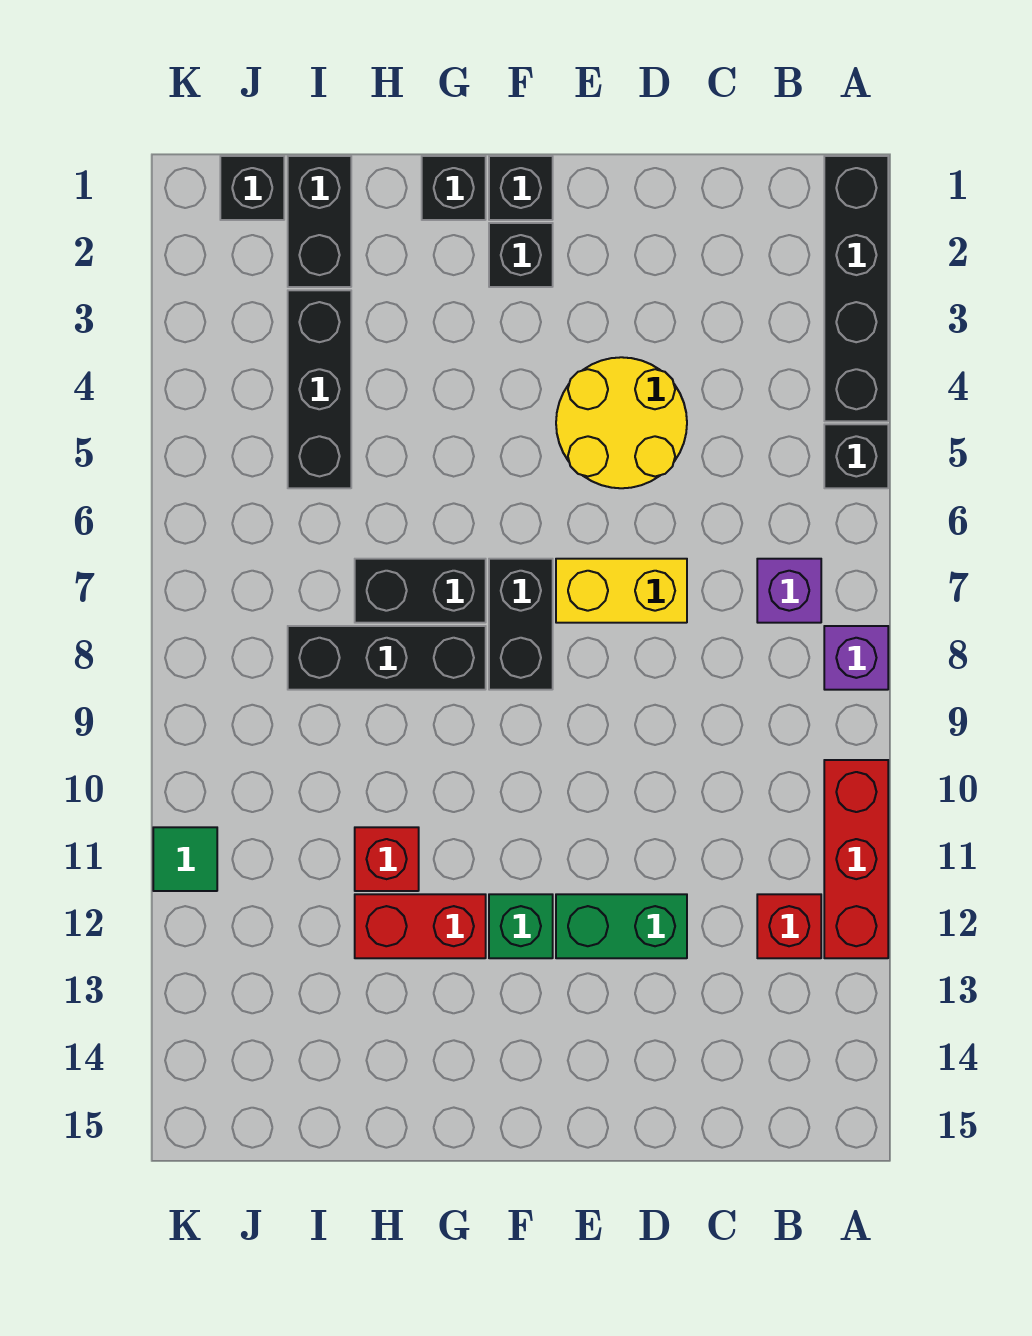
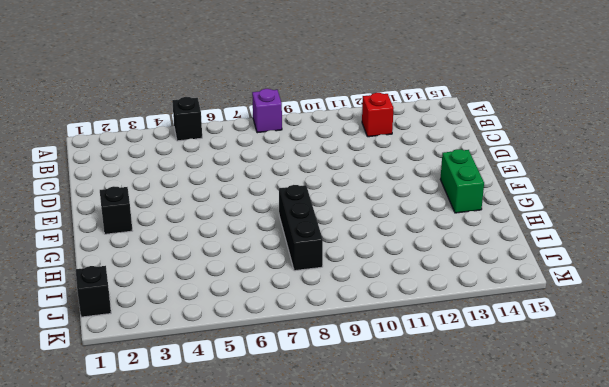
green 1x2 brick [440,149,484,213] -> green 1x2 brick moved to [556,894,687,958]
none -> black 1x4 brick [824,156,888,421]
none -> red 1x3 brick [824,760,888,958]
none -> purple 1x1 brick [757,559,821,623]

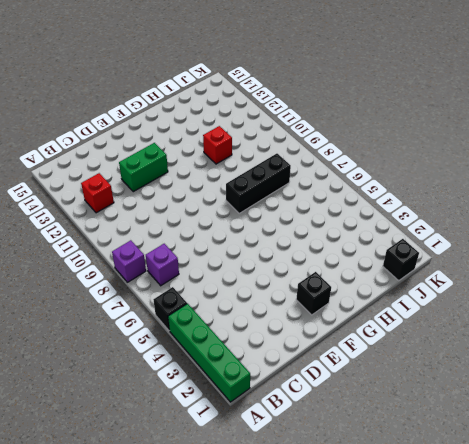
green 1x4 brick [168,304,250,402] -> black 1x4 brick [824,156,888,421]
none -> red 1x3 brick [824,760,888,958]
none -> yellow 2x2 round brick [556,357,687,488]
none -> yellow 1x2 brick [556,559,687,623]

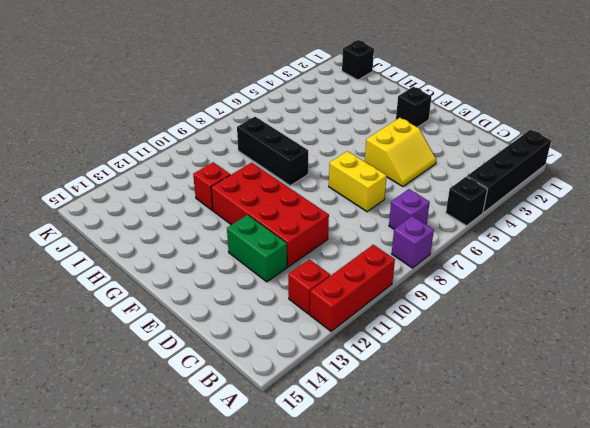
yellow 2x2 slope [365,118,436,187] -> yellow 2x2 round brick [556,357,687,488]
red 2x4 brick [211,163,329,267] -> none
none -> black 1x1 brick [489,156,553,220]
none -> black 1x2 brick [489,559,553,690]
none -> green 1x1 brick [489,894,553,958]

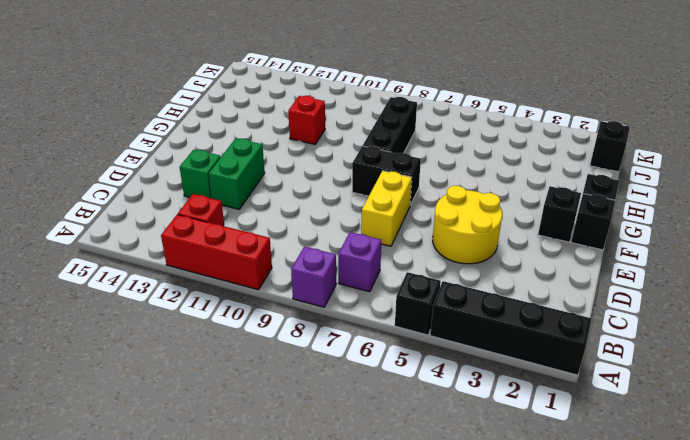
green 1x1 brick [180,150,221,198] -> green 1x1 brick moved to [489,894,553,958]
none -> black 1x2 brick [355,559,486,623]
none -> red 1x2 brick [355,894,486,958]
none -> black 1x2 brick [288,156,351,287]

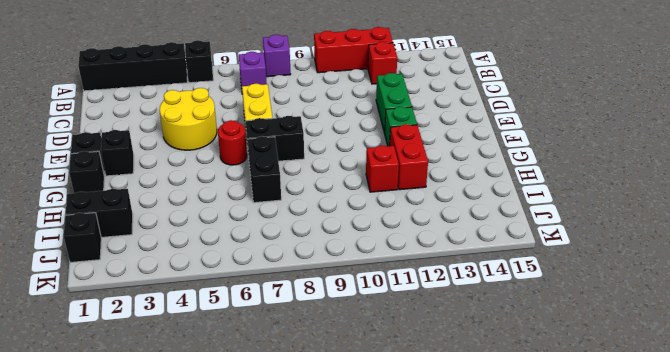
red 1x1 round brick [218,120,247,165] -> none
none -> black 1x3 brick [288,626,486,690]
none -> black 1x3 brick [288,290,351,488]
none -> green 1x1 tile [153,827,217,891]

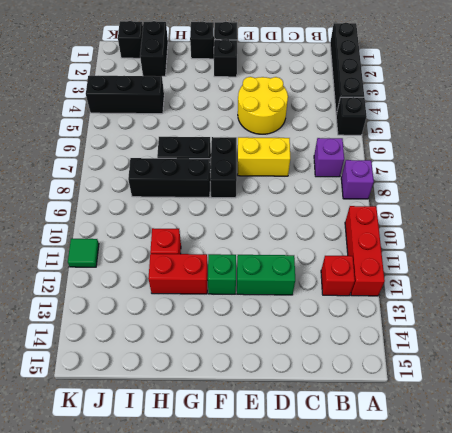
black 1x3 brick [86,76,164,114] -> black 1x3 brick turned to [288,290,351,488]

